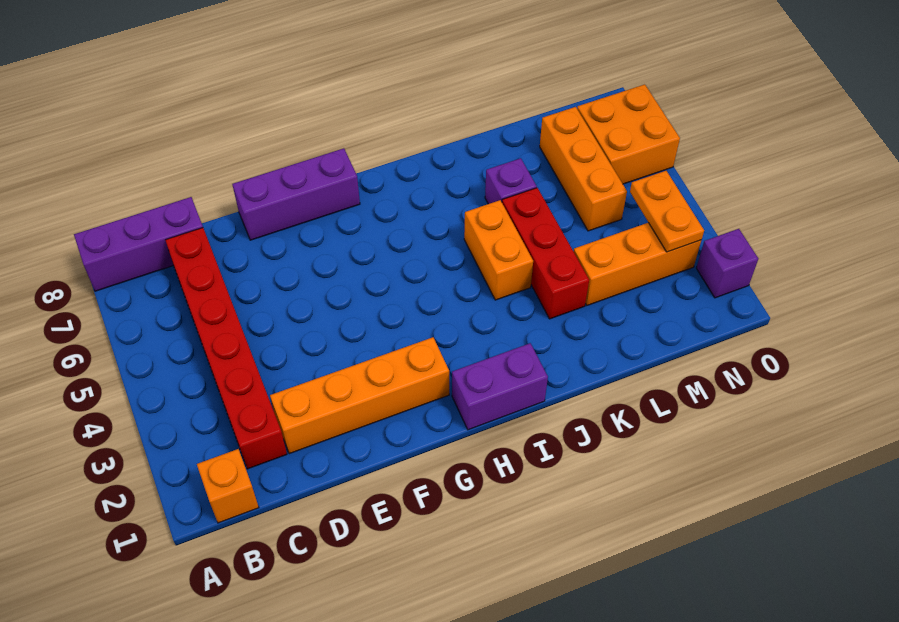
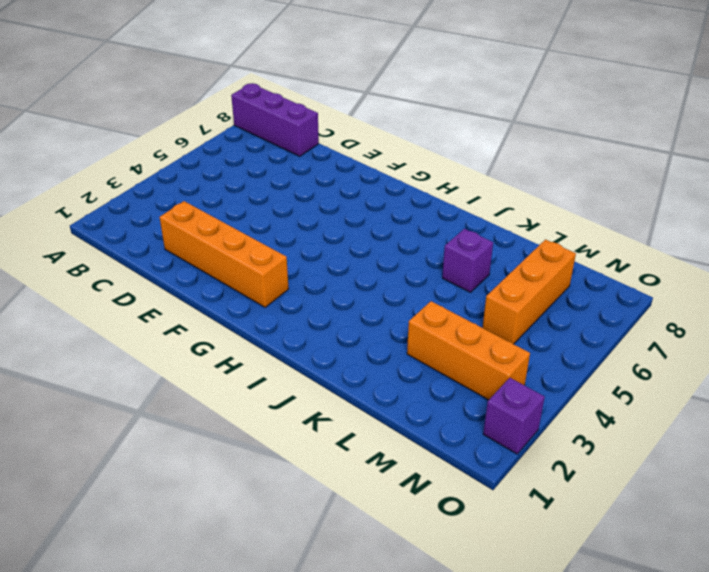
none -> orange 1x1 brick [197,449,259,523]
none -> red 1x6 brick [165,228,287,469]
none -> purple 1x3 brick [232,148,360,240]

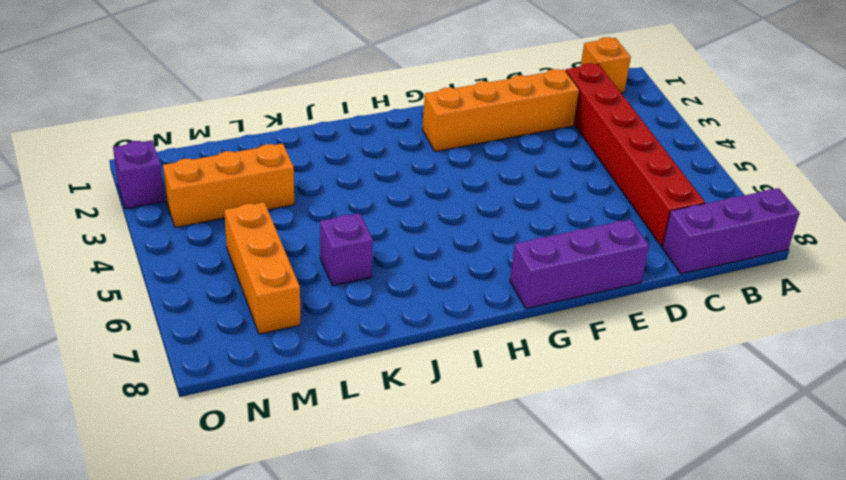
none -> purple 1x2 brick [452,343,548,430]
none -> orange 1x2 brick [464,200,533,300]
none -> red 1x3 brick [502,188,589,319]

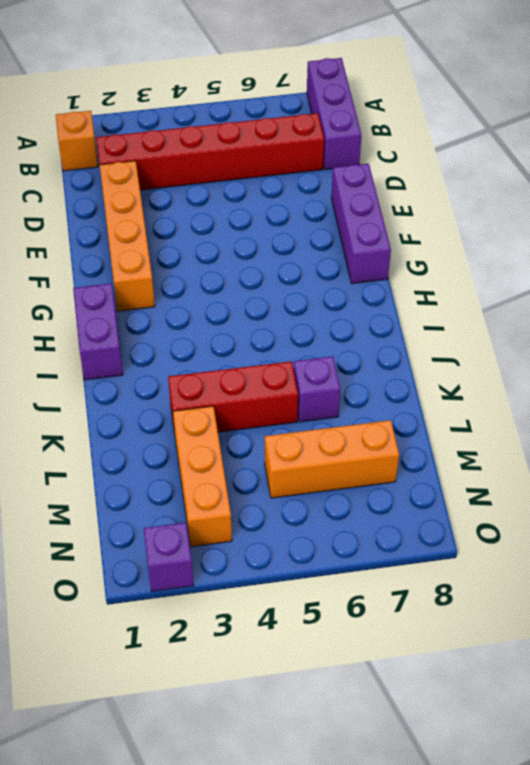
none -> orange 1x2 brick [464,200,533,300]
none -> orange 2x2 brick [577,84,680,184]
none -> orange 1x2 plate [630,171,704,252]

